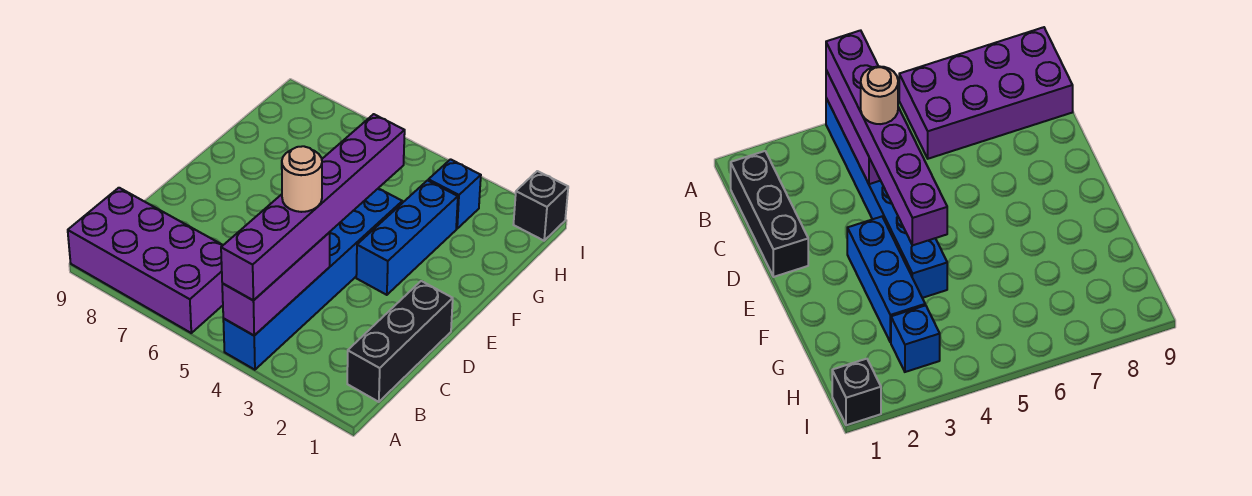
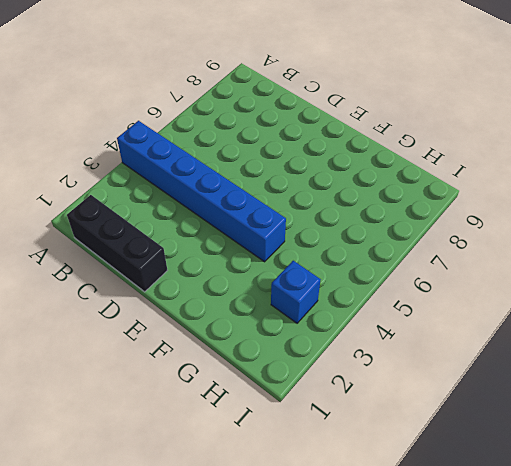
none -> purple 2x4 brick [68,188,223,333]
none -> blue 1x3 brick [356,181,458,295]

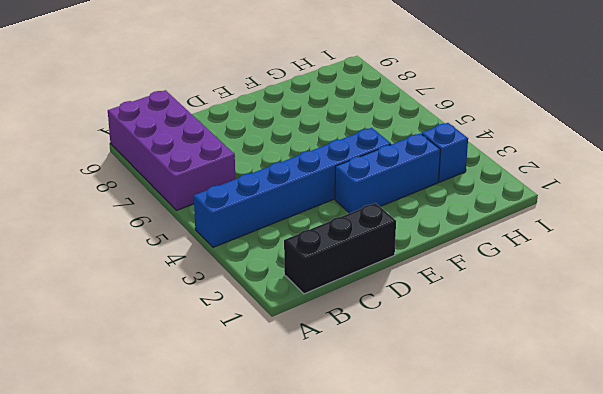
none -> black 1x1 brick [513,171,568,241]
none -> purple 1x3 brick [222,232,330,335]

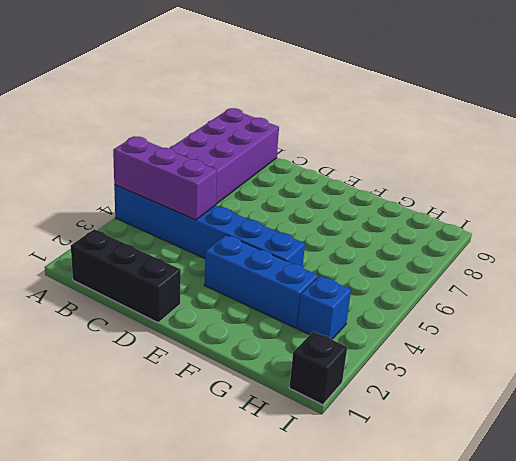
none -> purple 1x6 brick [221,114,405,300]
none -> tan 1x1 round brick [282,146,322,212]

